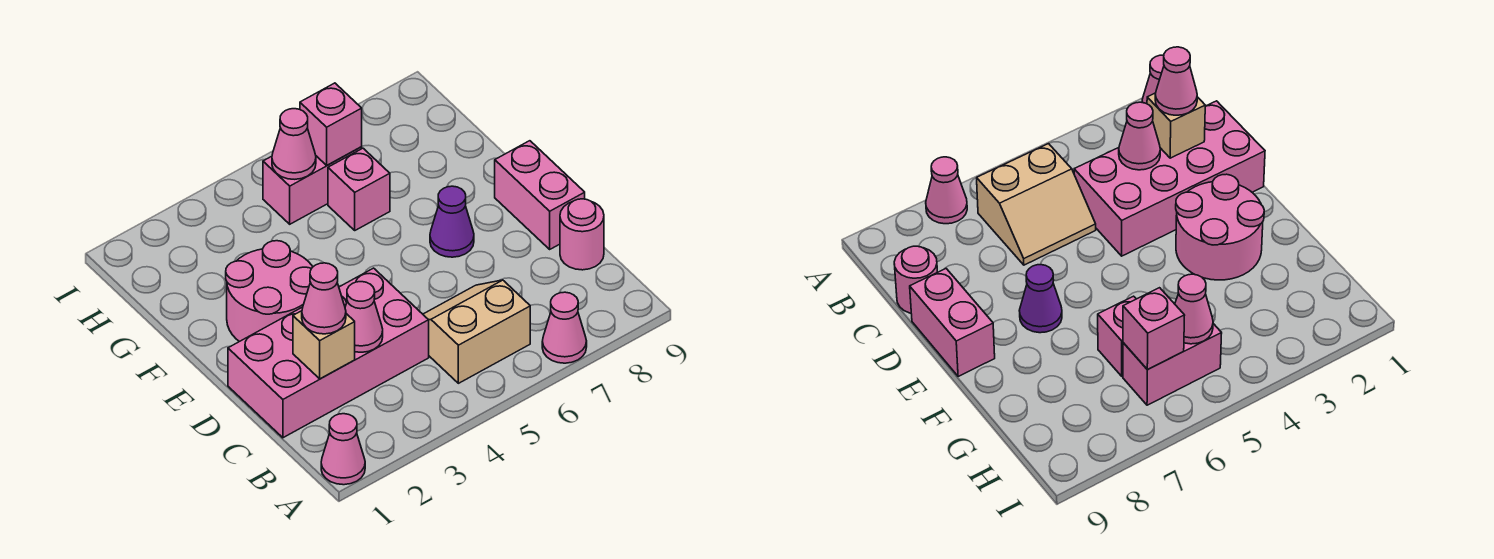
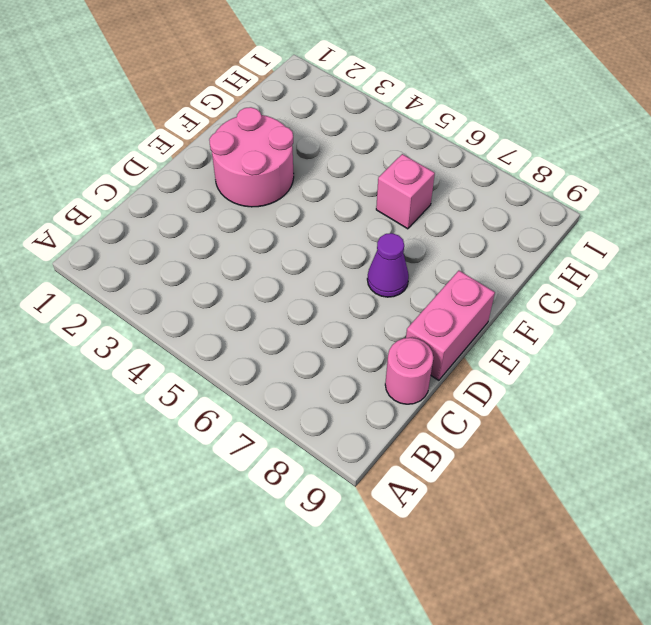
none -> pink 1x1 cone [321,414,365,485]
none -> pink 1x1 cone [542,292,587,363]
none -> tan 2x2 slope [423,280,530,383]

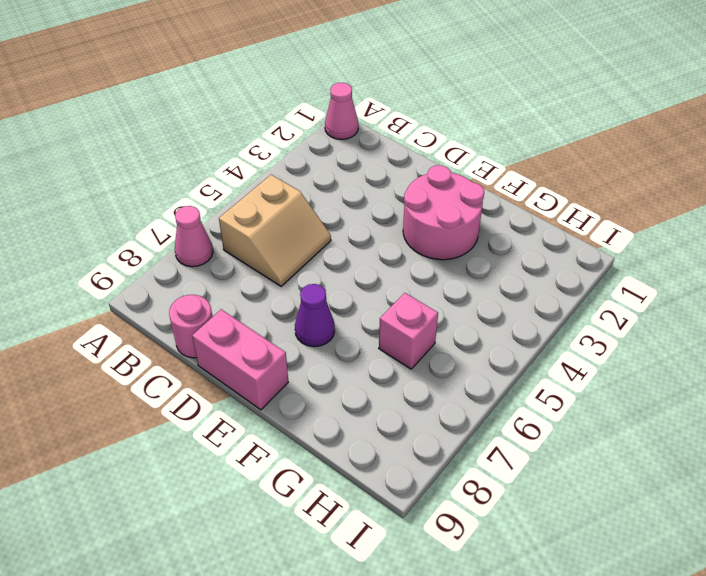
none -> pink 2x4 brick [228,268,429,438]
none -> pink 1x2 brick [263,147,362,224]
none -> tan 1x1 brick [293,311,355,379]

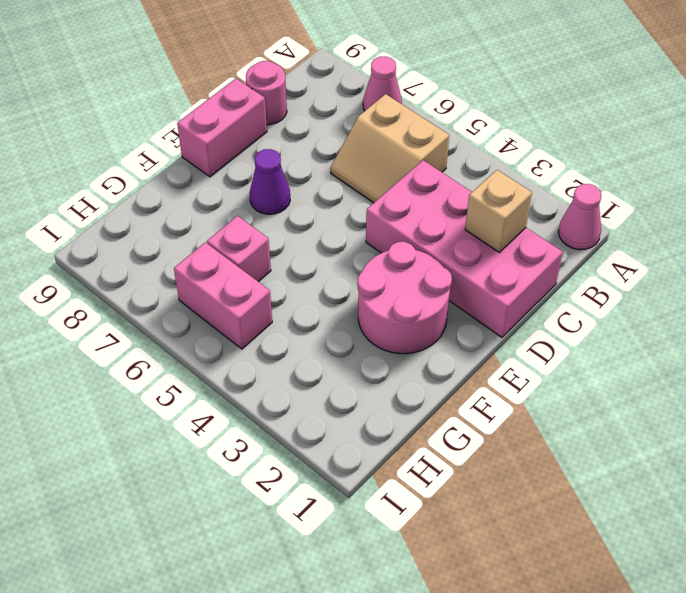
none -> pink 1x1 cone [345,282,383,352]
none -> pink 1x1 cone [272,109,316,179]
none -> pink 1x1 brick [300,83,362,165]

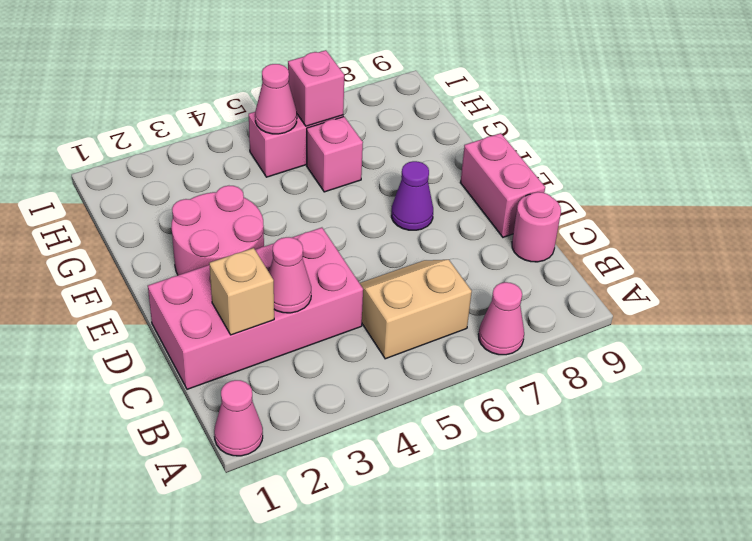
none -> pink 1x1 cone [302,263,346,334]

